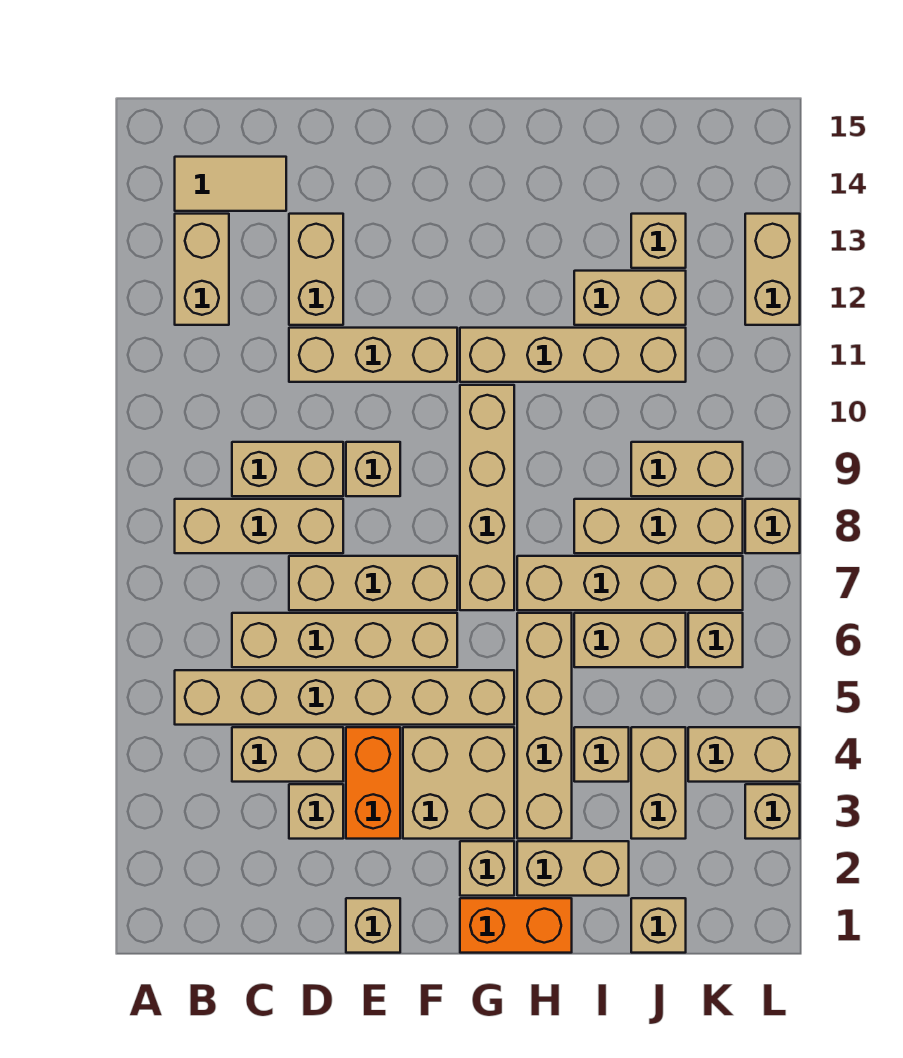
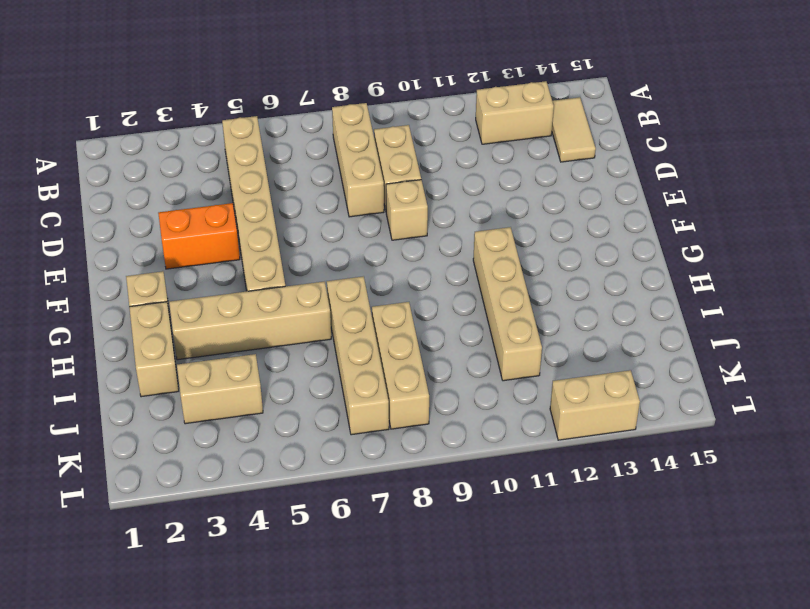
none -> tan 1x2 brick [232,727,343,782]
none -> tan 1x4 brick [232,613,457,667]
none -> tan 1x1 brick [289,784,343,839]
none -> tan 1x3 brick [289,556,457,610]

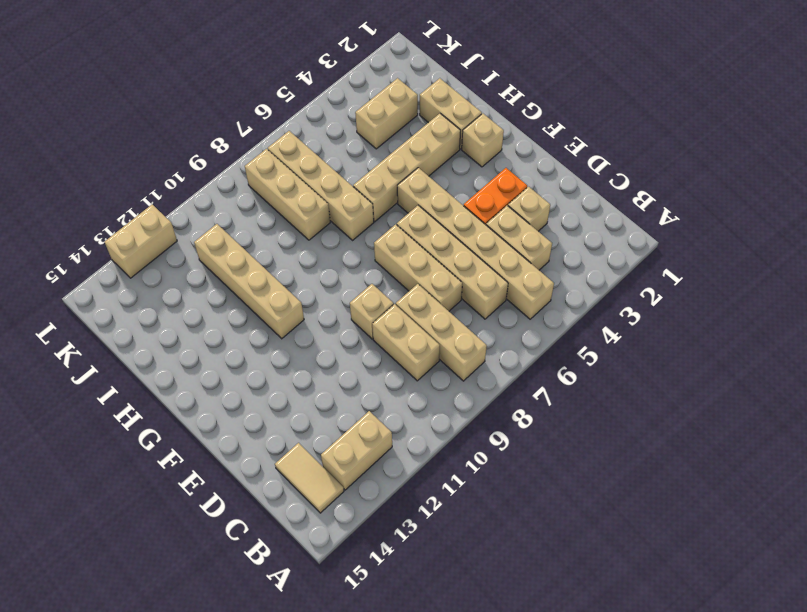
none -> tan 1x3 brick [289,328,457,382]
none -> tan 1x2 brick [289,214,343,325]
none -> tan 1x1 brick [346,898,400,953]
none -> tan 2x2 brick [403,727,514,839]

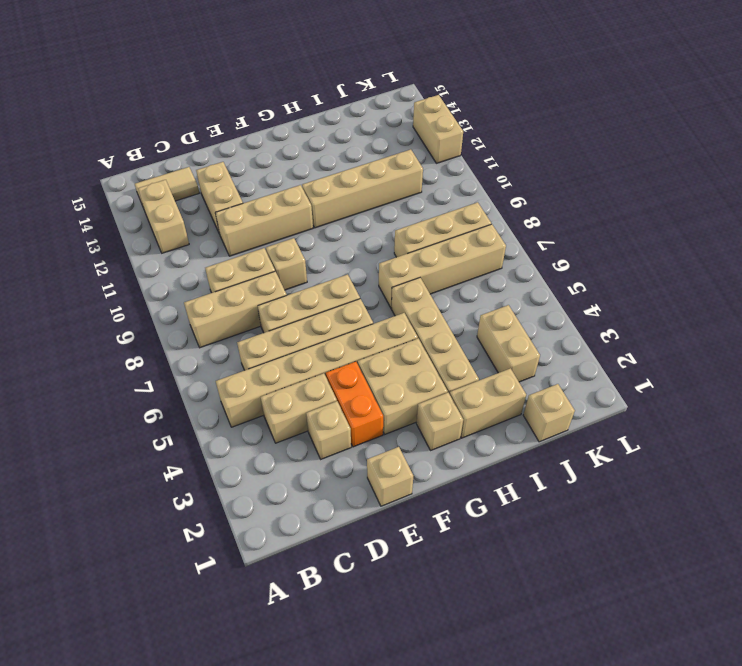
none -> orange 1x2 brick [460,898,572,953]
none -> tan 1x4 brick [460,385,514,610]
none -> tan 1x1 brick [574,727,629,782]
none -> tan 1x2 brick [574,613,686,667]

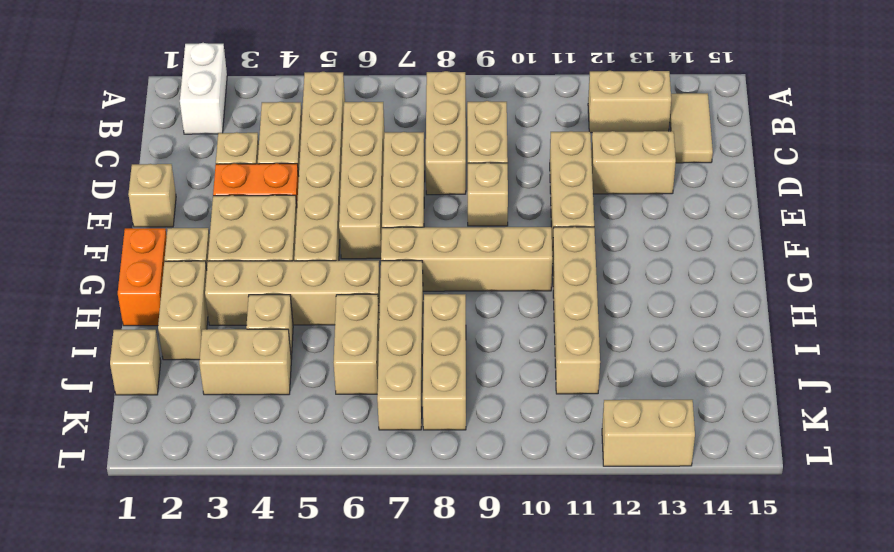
white 1x2 brick [180,43,227,134] -> none
none -> tan 1x2 brick [574,271,686,325]
none -> tan 1x2 brick [631,442,743,496]
none -> tan 1x1 brick [631,214,686,268]
none -> tan 1x2 brick [688,727,800,782]

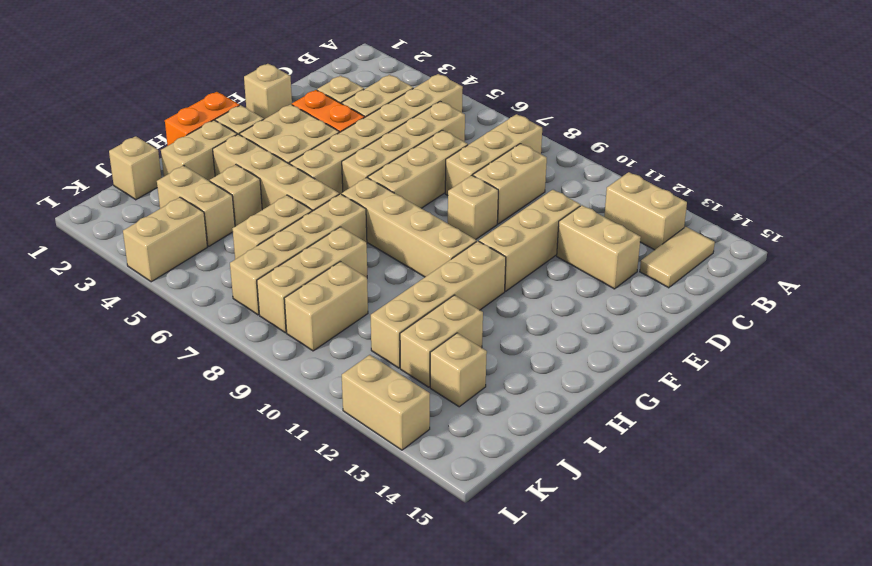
none -> tan 1x1 brick [688,613,743,667]
none -> tan 1x1 brick [745,784,800,839]
none -> tan 1x1 brick [745,499,800,553]

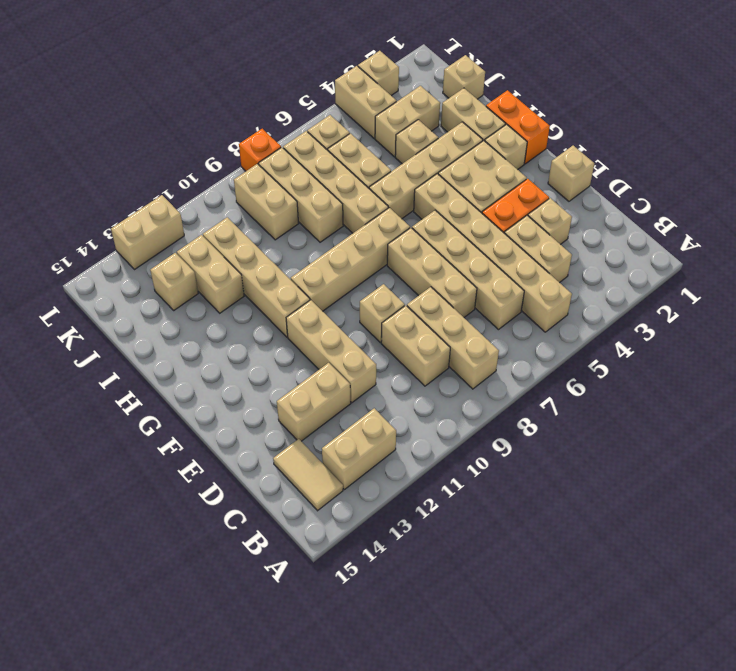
orange 1x1 brick [239,129,281,171] -> tan 1x1 brick [745,499,800,553]

